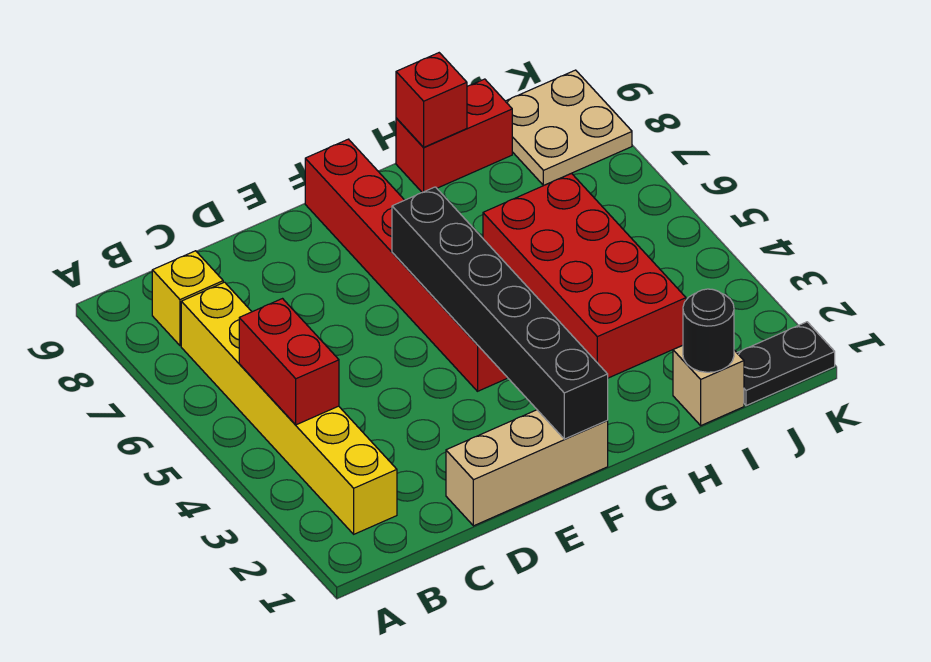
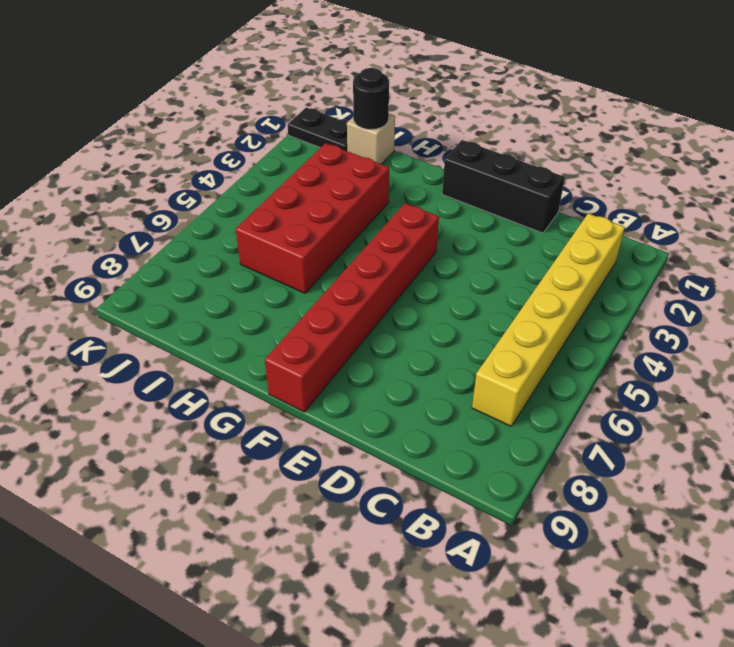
black 1x3 brick [442,140,565,233] -> tan 1x3 brick [446,410,608,526]
none -> yellow 1x1 brick [152,251,223,346]
none -> red 1x2 brick [396,79,512,193]
none -> tan 2x2 plate [506,70,632,186]

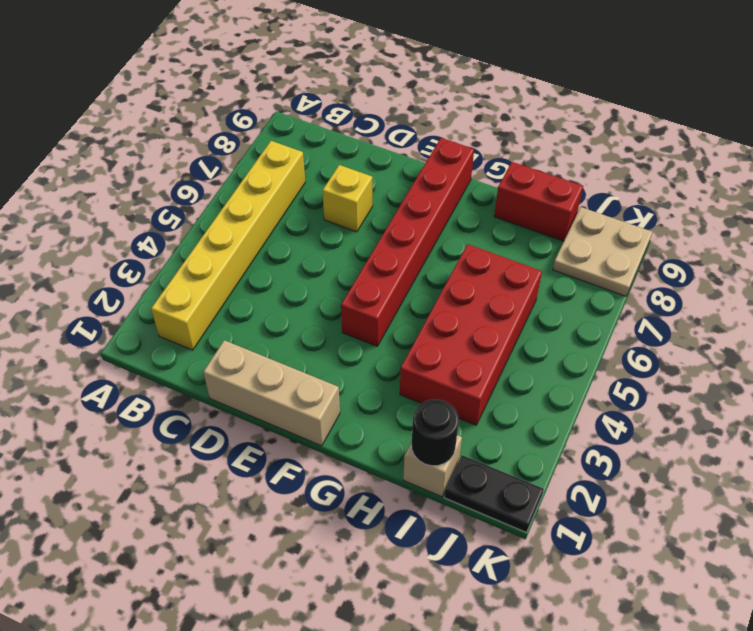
yellow 1x1 brick [323,165,373,232] -> yellow 1x1 brick moved to [152,251,223,346]
none -> red 1x2 brick [239,299,339,425]
none -> black 1x6 brick [392,187,608,439]
none -> red 1x1 brick [396,53,467,147]

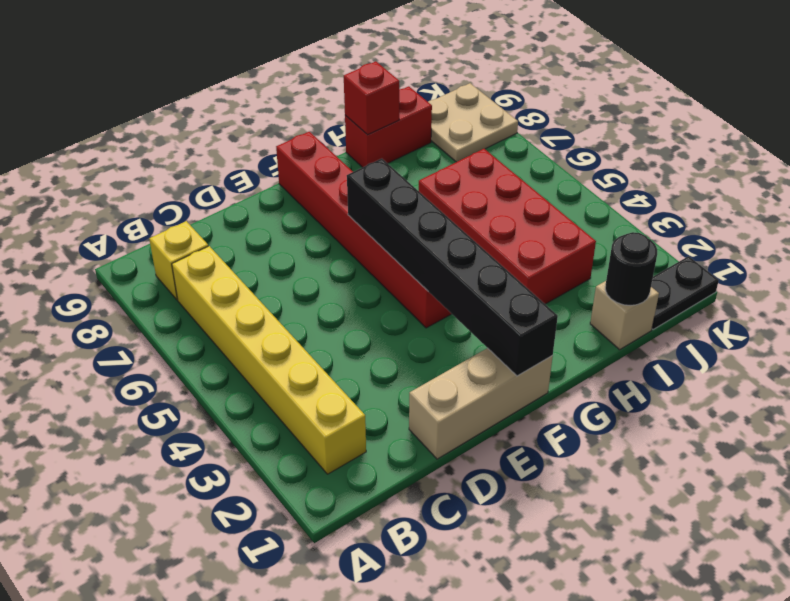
none -> red 1x2 brick [239,299,339,425]

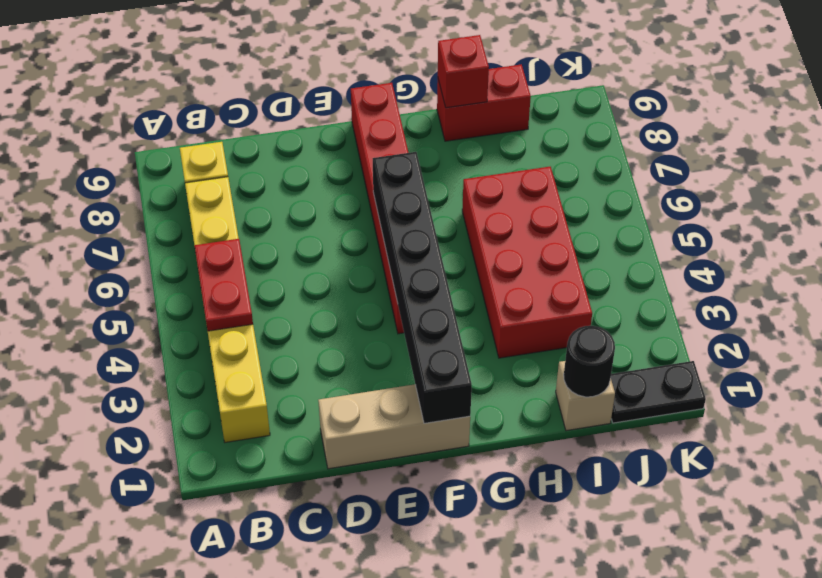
red 1x2 plate [194,239,253,331] -> red 1x2 brick [239,299,339,425]
none -> tan 2x2 plate [506,70,632,186]

